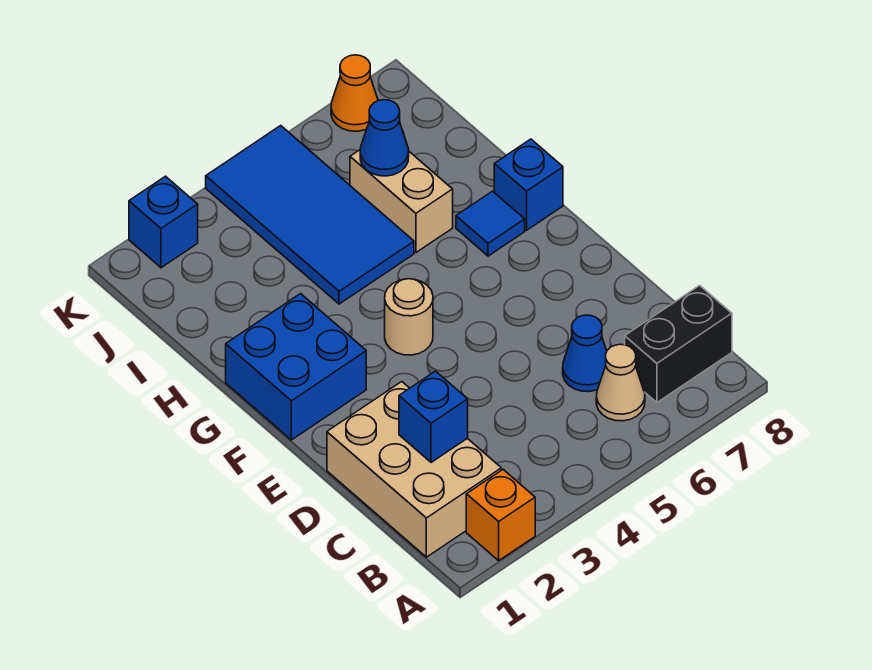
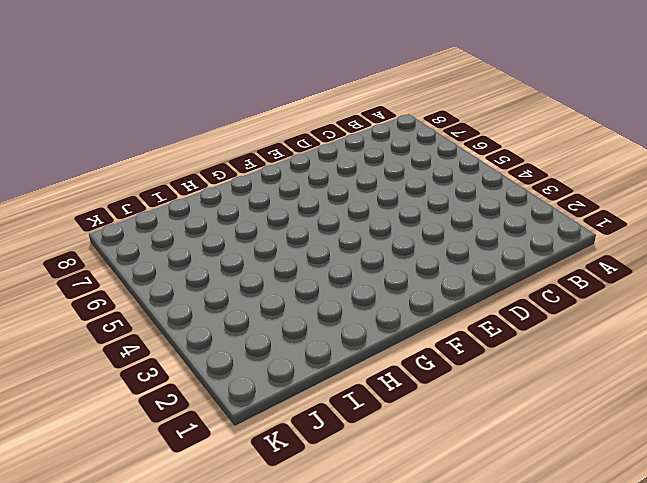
none -> orange 1x1 brick [466,470,535,561]
none -> tan 2x3 brick [327,382,501,557]
none -> tan 1x1 cone [596,344,645,421]

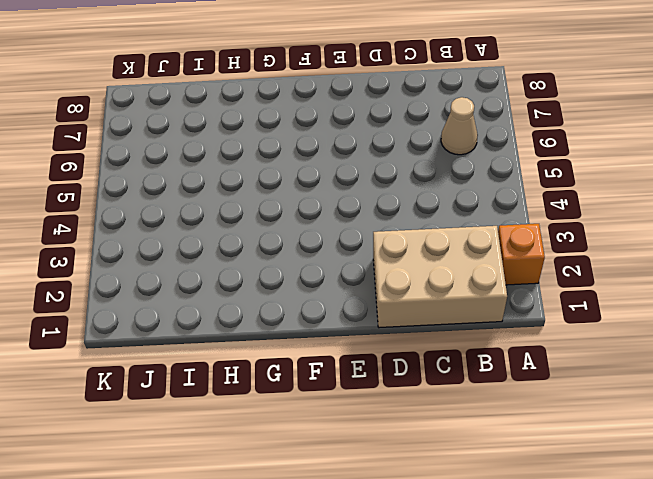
none -> black 1x2 brick [625,286,732,403]
none -> blue 1x1 cone [563,315,607,392]
none -> blue 2x2 brick [226,294,366,440]

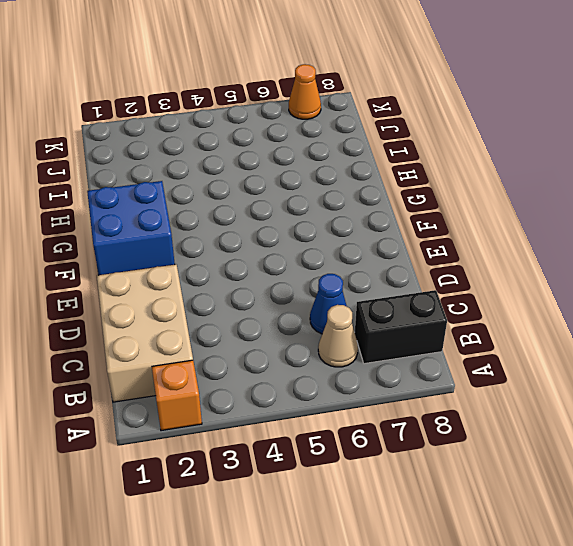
none -> tan 1x1 round brick [385,279,433,355]
none -> blue 1x1 tile [456,191,525,256]
none -> blue 1x1 brick [494,139,563,230]

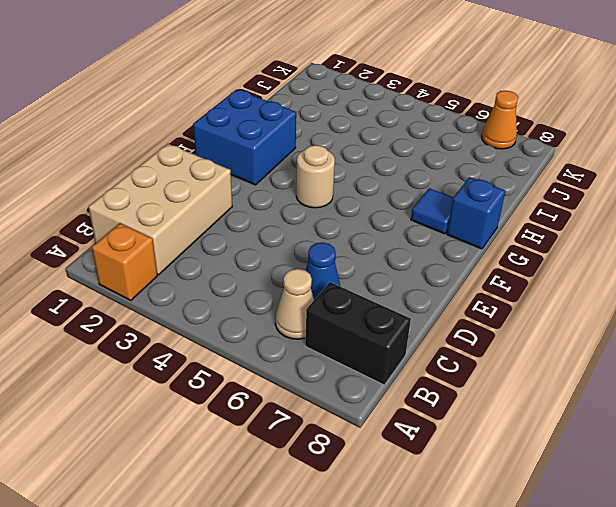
none -> blue 2x4 tile [206,126,414,304]
none -> tan 1x2 brick [350,150,453,252]
none -> blue 1x1 brick [129,176,198,268]

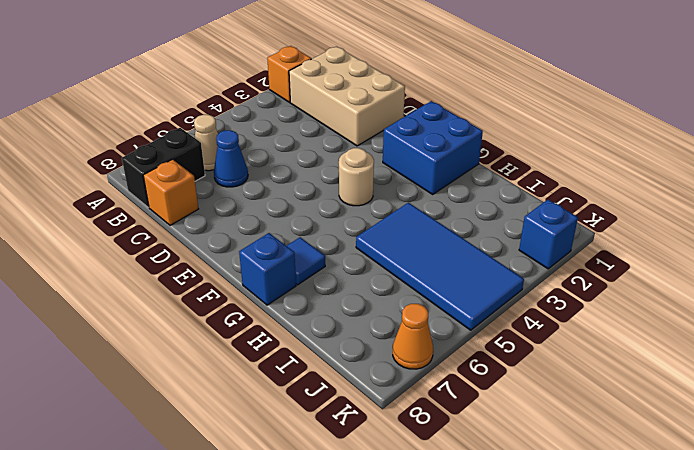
orange 1x1 brick [143,159,198,225] -> none
none -> tan 1x2 brick [350,150,453,252]
none -> blue 1x1 brick [399,371,468,462]
none -> blue 1x1 cone [360,100,409,176]

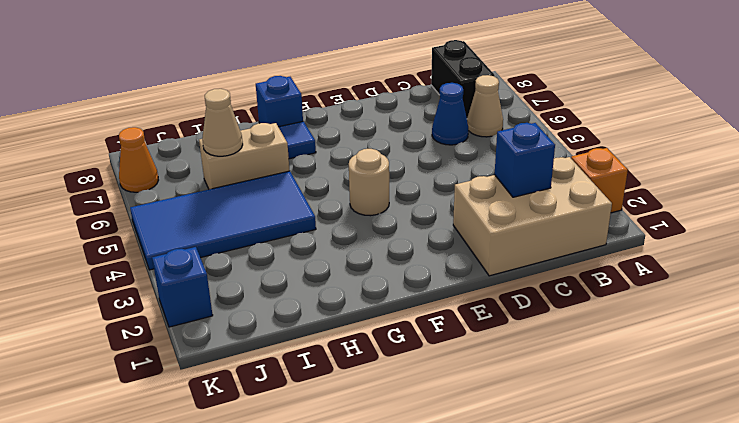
tan 1x1 cone [202,89,243,156] -> blue 1x1 cone [360,100,409,176]
none -> blue 2x2 brick [226,294,366,440]

